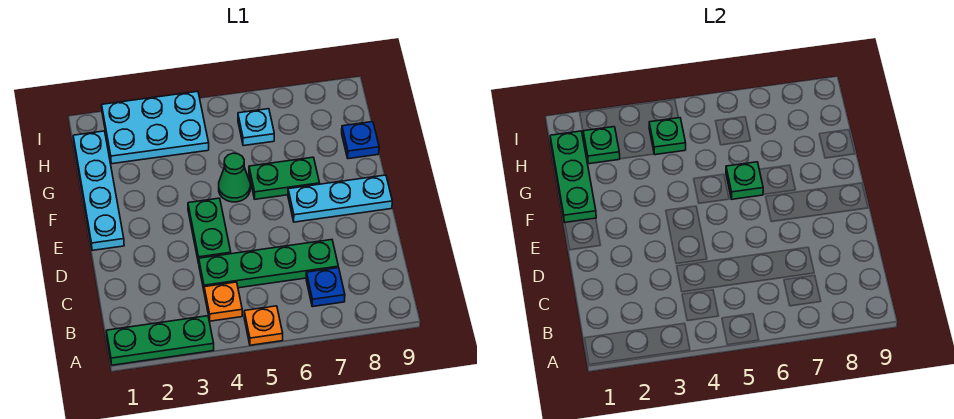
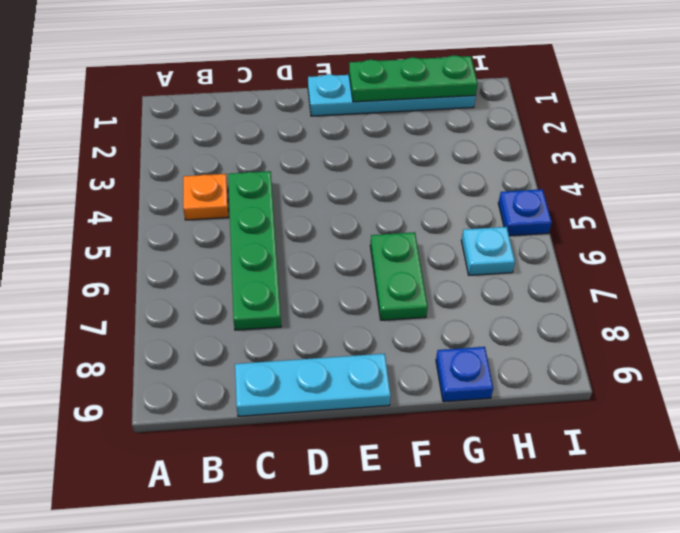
cyan 1x3 plate [235,354,391,416] -> cyan 1x3 plate turned to [288,175,392,222]
blue 1x1 plate [498,189,552,236] -> blue 1x1 plate moved to [306,268,345,307]
none -> green 1x3 plate [106,316,214,365]
none -> orange 1x1 plate [244,306,283,345]
none -> green 1x2 plate [188,198,231,263]

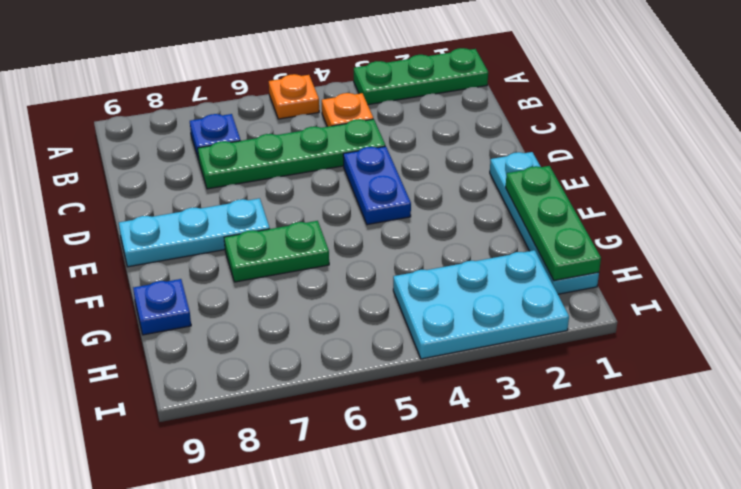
blue 1x2 plate [343,146,411,225] -> green 1x2 plate [188,198,231,263]
none -> green 1x1 cone [219,153,250,202]
none -> cyan 1x1 plate [238,109,274,146]
none -> green 1x1 plate [726,162,763,199]

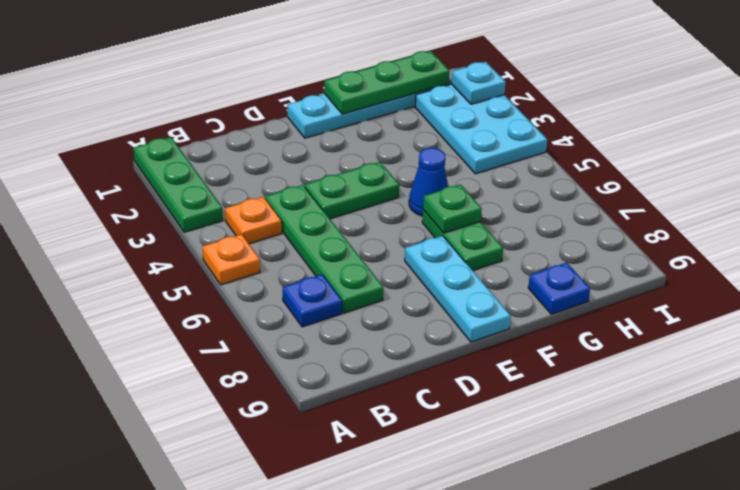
blue 1x1 cone [409,148,448,216] -> green 1x1 cone [219,153,250,202]
cyan 1x1 plate [452,62,506,104] -> cyan 1x1 plate moved to [238,109,274,146]
none -> green 1x1 plate [583,127,620,164]
none -> green 1x1 plate [649,118,686,155]

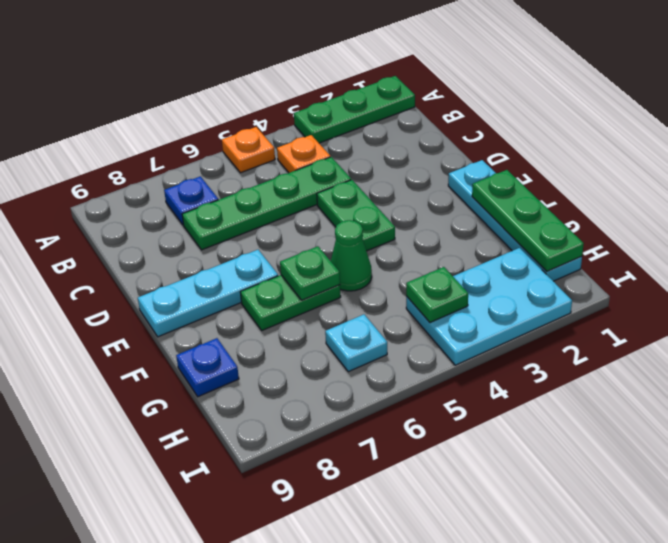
none -> green 1x1 plate [583,127,620,164]

